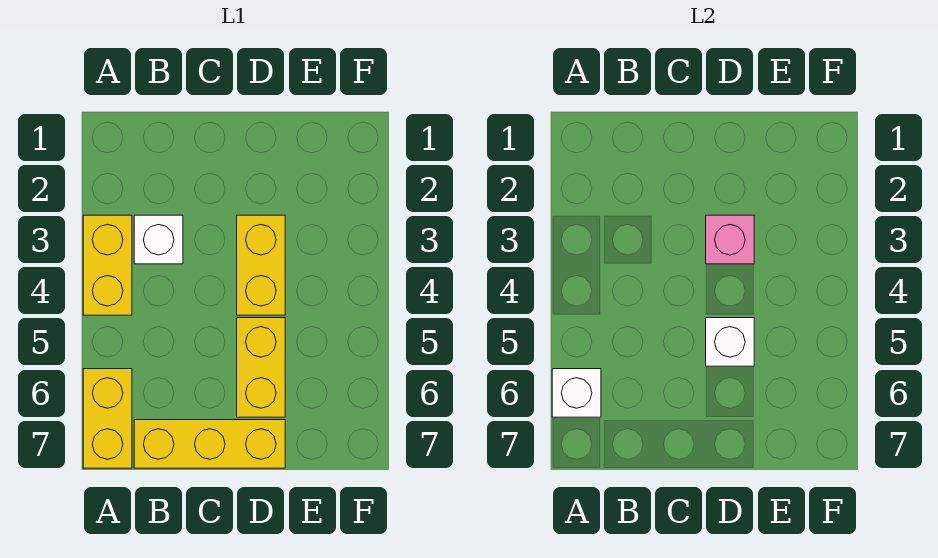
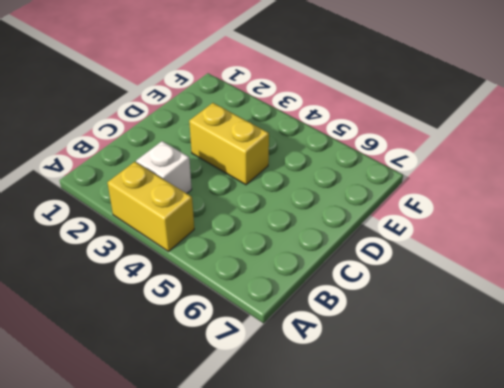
none -> yellow 1x2 brick [83,369,132,468]
none -> yellow 1x3 brick [134,420,285,468]

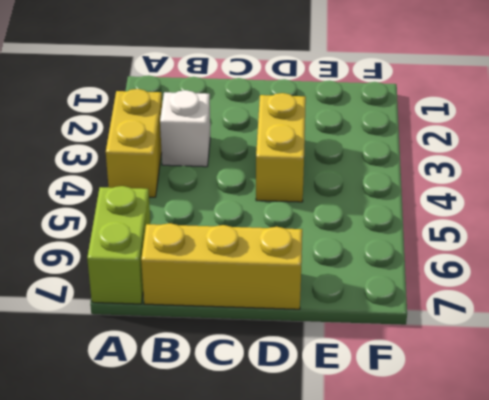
lime 1x2 brick [87,186,150,304] -> yellow 1x2 brick [83,369,132,468]
none -> yellow 1x2 brick [237,318,285,417]
none -> white 1x1 brick [552,369,601,417]

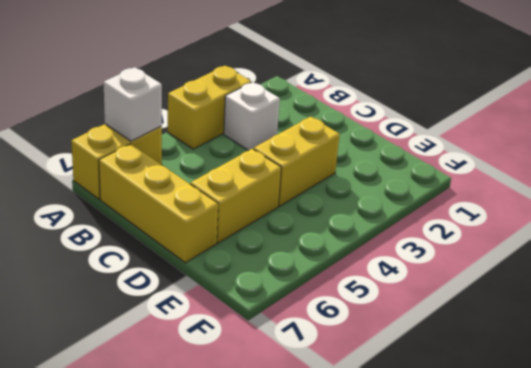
none -> pink 1x1 brick [706,215,754,264]
none -> white 1x1 brick [706,318,754,366]

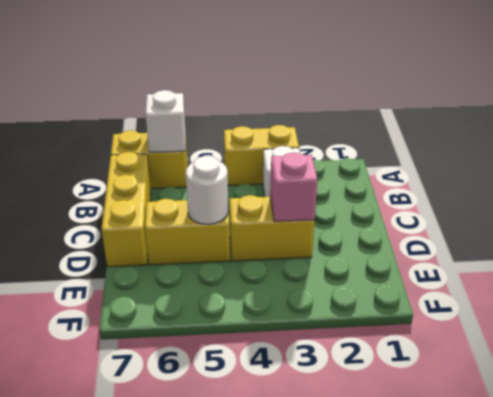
white 1x1 round brick [186,156,228,224] -> white 1x1 brick [706,318,754,366]

